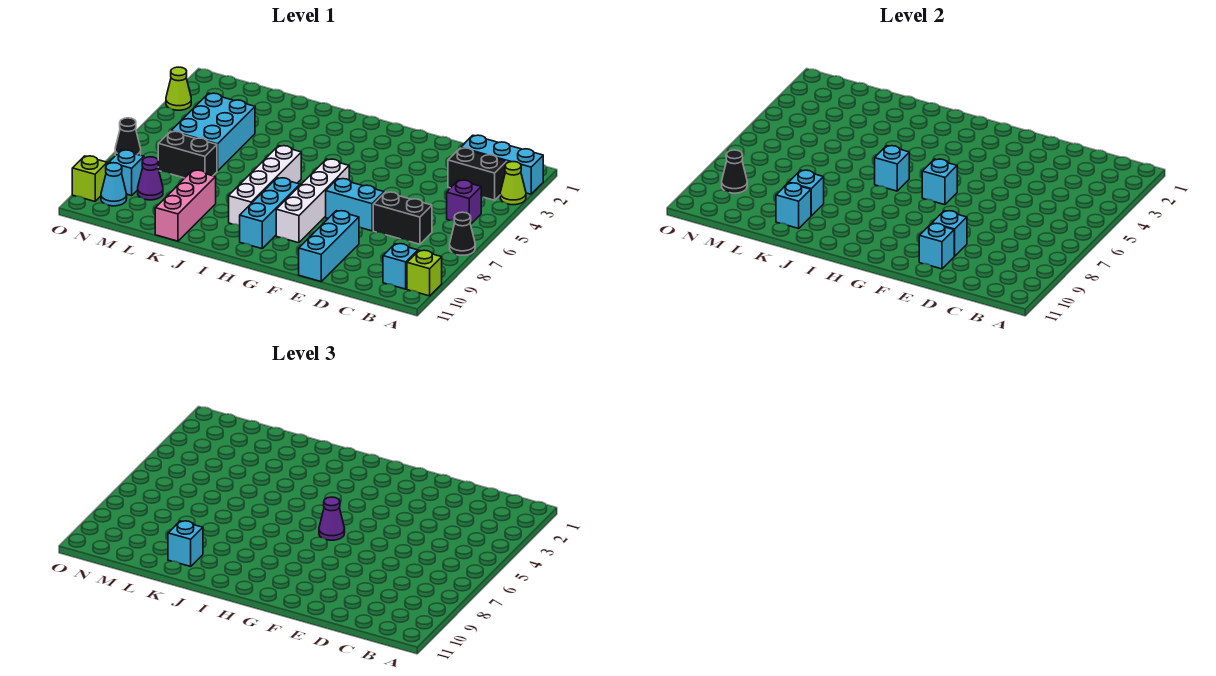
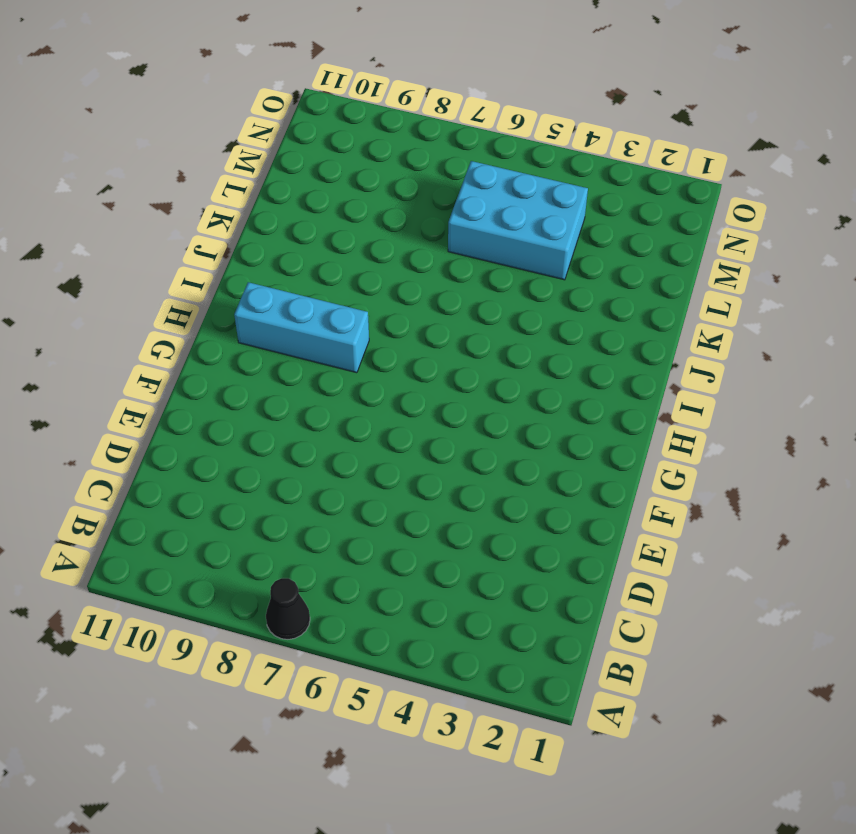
none -> cyan 1x3 brick [461,135,543,194]
none -> lime 1x1 cone [500,162,526,205]
none -> lime 1x1 brick [407,250,442,296]
none -> black 1x2 brick [448,148,507,200]

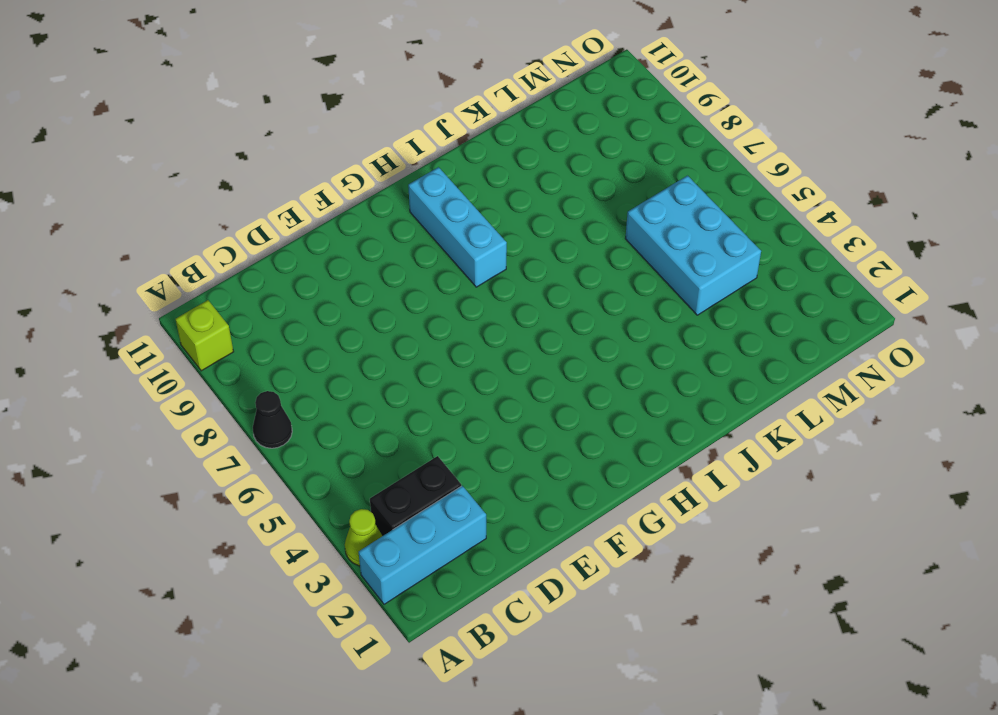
none -> purple 1x1 brick [447,180,481,224]
none -> cyan 1x1 brick [383,244,418,289]
none -> black 1x2 brick [373,192,432,244]
none -> cyan 1x2 brick [326,179,384,231]

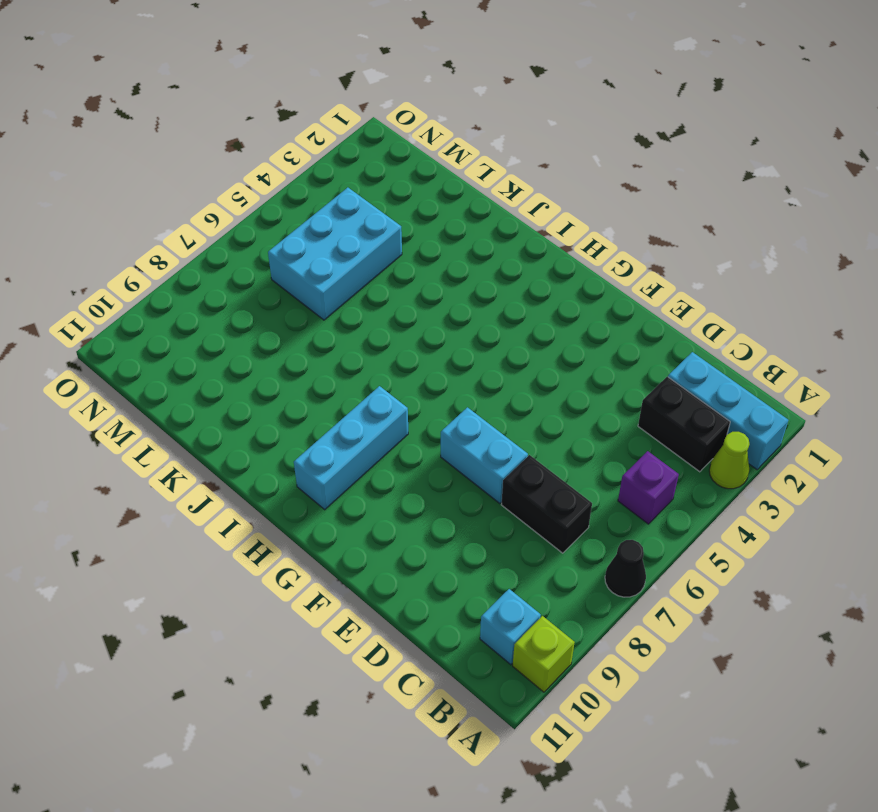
none -> cyan 1x3 brick [299,211,359,281]
none -> white 1x4 brick [276,159,349,243]
none -> white 1x4 brick [229,146,301,226]
none -> pink 1x3 brick [155,170,216,241]

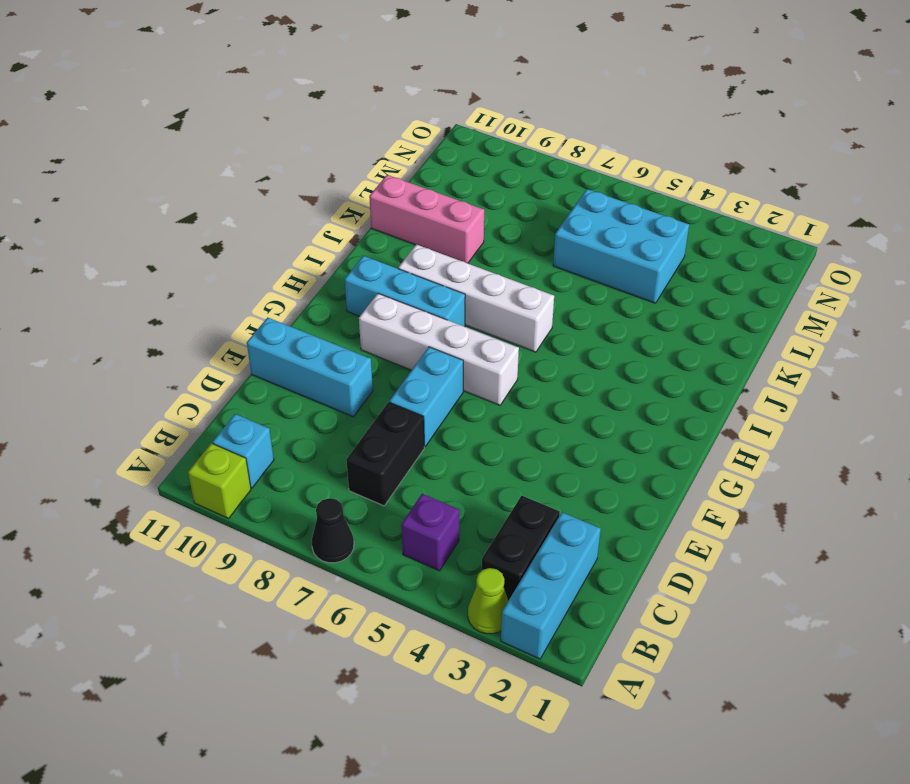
none -> black 1x2 brick [158,131,217,178]
none -> purple 1x1 cone [138,157,163,200]
none -> cyan 1x1 brick [109,150,144,196]
none -> cyan 1x1 cone [101,163,127,206]

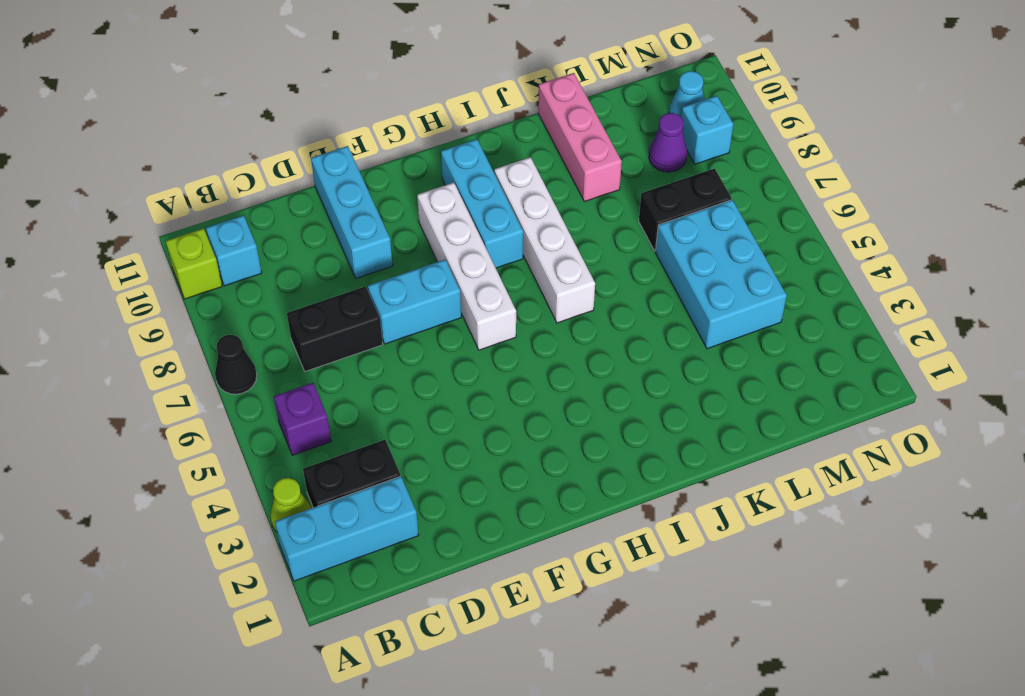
none -> lime 1x1 cone [166,67,191,110]
none -> black 1x1 cone [115,118,141,156]
none -> lime 1x1 brick [72,156,107,201]
none -> cyan 1x1 brick [932,211,967,256]

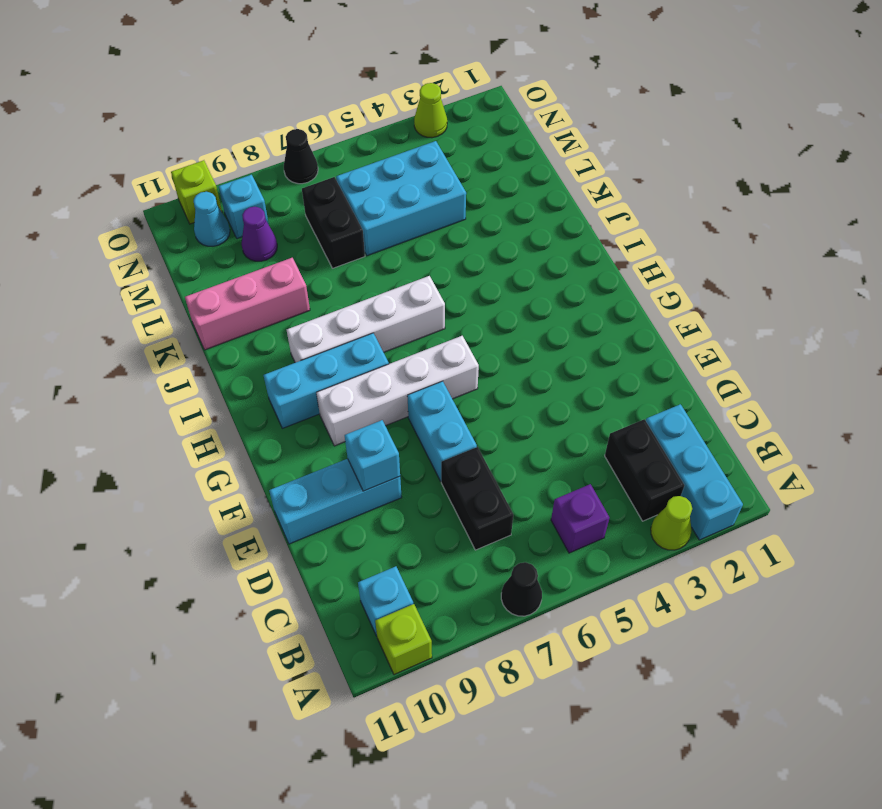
none -> cyan 1x1 brick [919,223,954,269]
none -> cyan 1x1 brick [922,159,957,205]
none -> cyan 1x1 brick [875,146,909,191]
none -> cyan 1x1 brick [789,170,824,216]

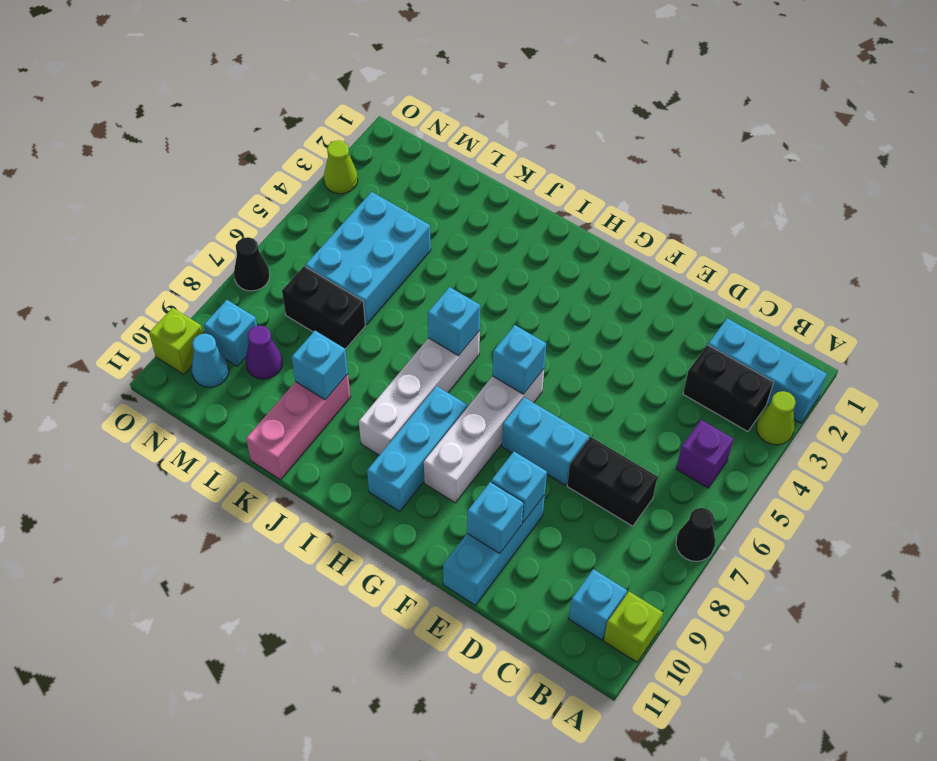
none -> cyan 1x1 brick [776,183,811,228]
none -> black 1x1 cone [722,150,747,193]
none -> purple 1x1 cone [319,497,345,540]
none -> cyan 1x1 brick [168,521,203,566]

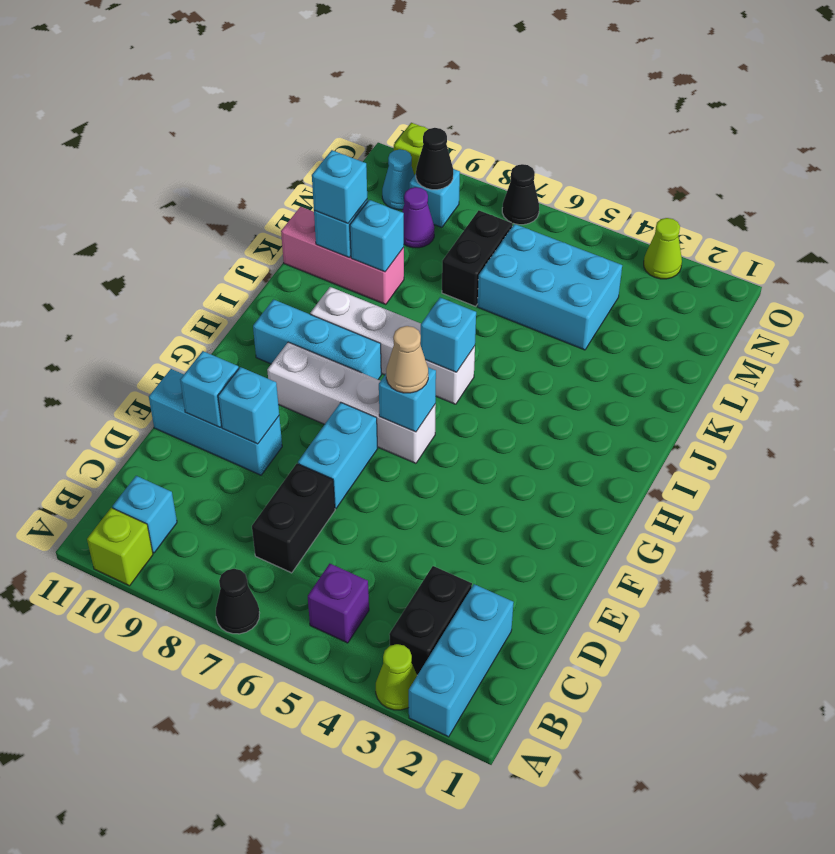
tan 1x1 cone [386,326,428,393] -> purple 1x1 cone [319,497,345,540]

